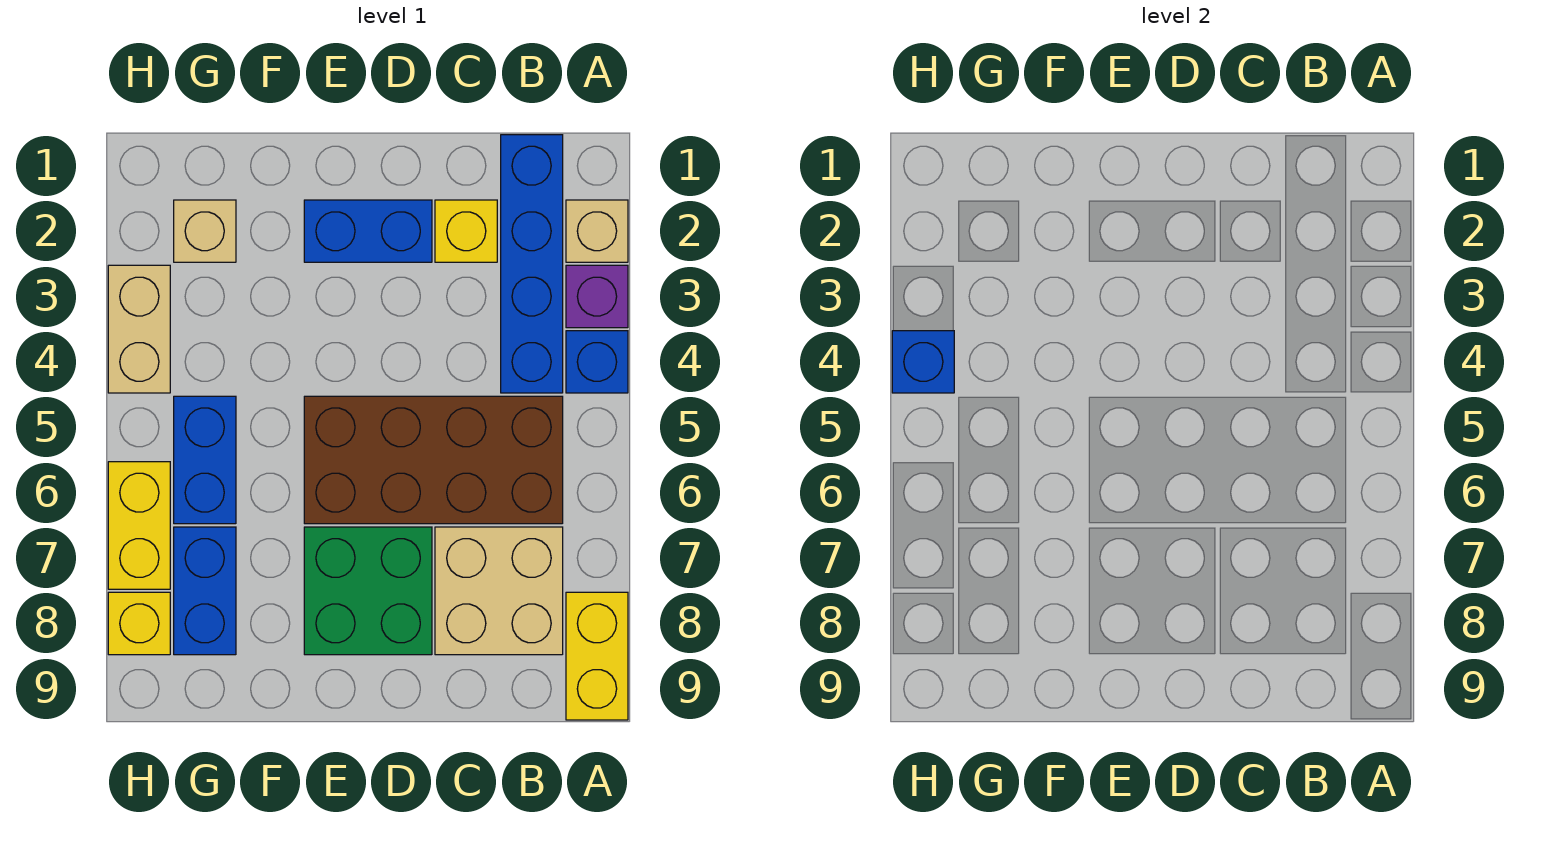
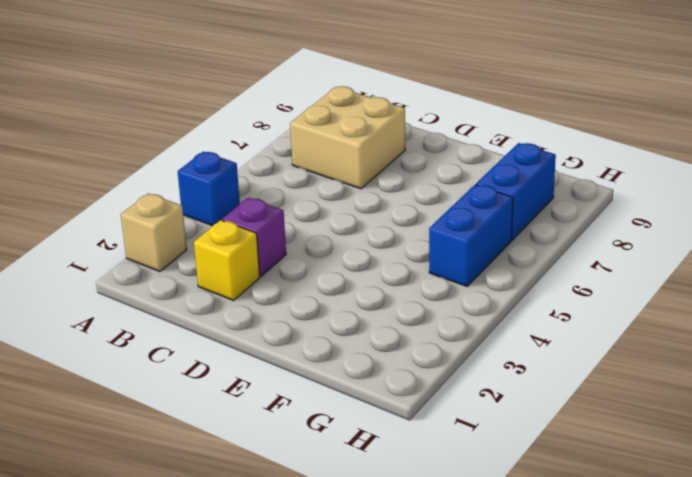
purple 1x1 brick [222,198,286,276] -> purple 1x1 brick moved to [566,265,628,328]
none -> yellow 1x2 brick [566,592,628,720]
none -> blue 1x4 brick [501,135,563,393]
none -> brown 2x4 brick [304,396,563,524]

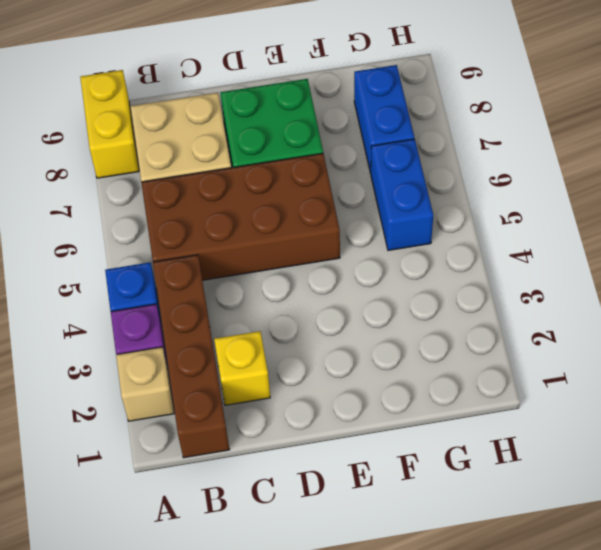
brown 1x4 brick [153,255,230,458] -> blue 1x4 brick [501,135,563,393]
none -> blue 1x2 brick [304,200,432,262]
none -> tan 1x1 brick [174,200,236,262]
none -> tan 1x2 brick [108,265,170,393]

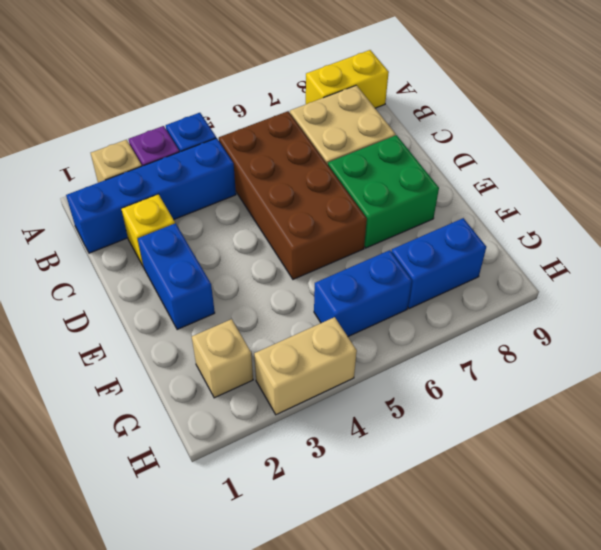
none -> yellow 1x2 brick [108,462,170,589]
none -> yellow 1x1 brick [108,592,170,655]
none -> blue 1x1 brick [892,331,954,393]

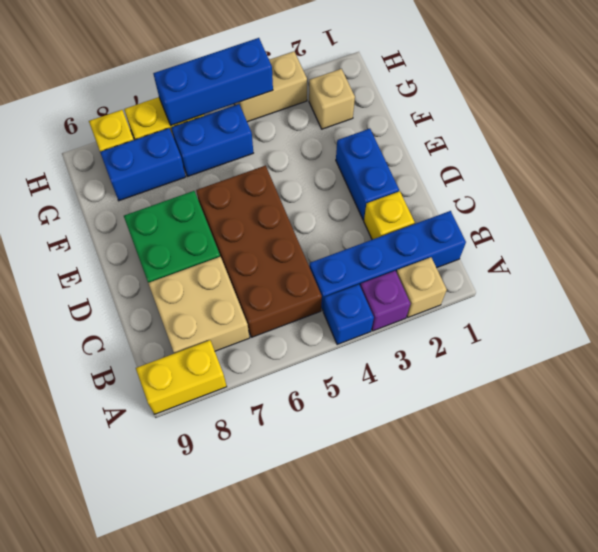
blue 1x3 brick [153,38,273,126] -> blue 1x1 brick [892,331,954,393]

